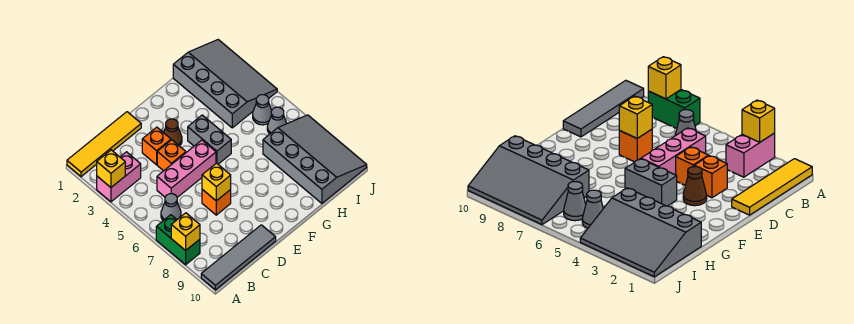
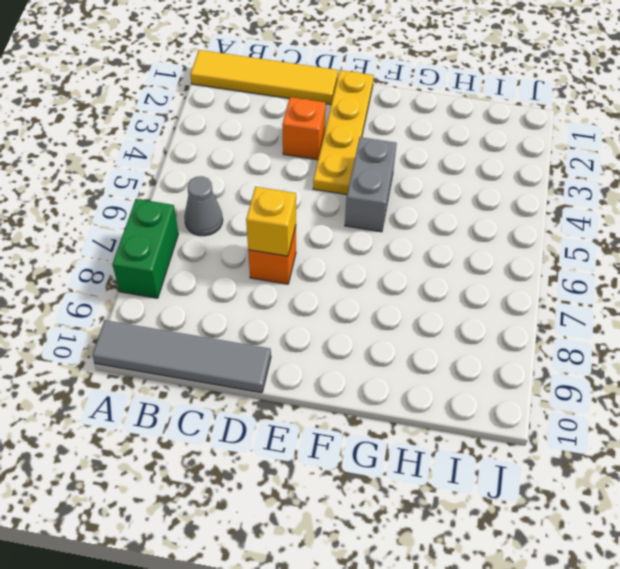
yellow 1x4 plate [313,70,374,195] -> brown 1x1 cone [164,119,182,146]
none -> pink 1x2 brick [97,152,141,202]
none -> pink 1x3 brick [157,140,216,197]
none -> orange 1x1 brick [157,140,186,171]

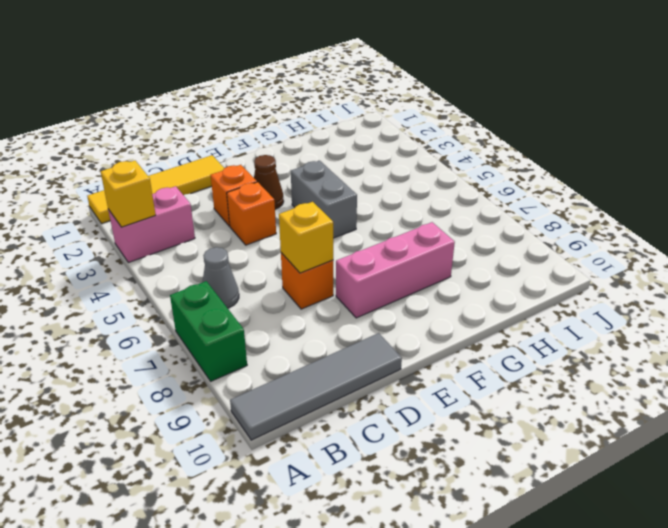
pink 1x3 brick [336,222,455,318] -> pink 1x3 brick moved to [157,140,216,197]
none -> grey 3x4 slope [173,40,277,128]
none -> grey 3x4 slope [263,115,367,203]
none -> grey 1x1 cone [253,95,272,125]

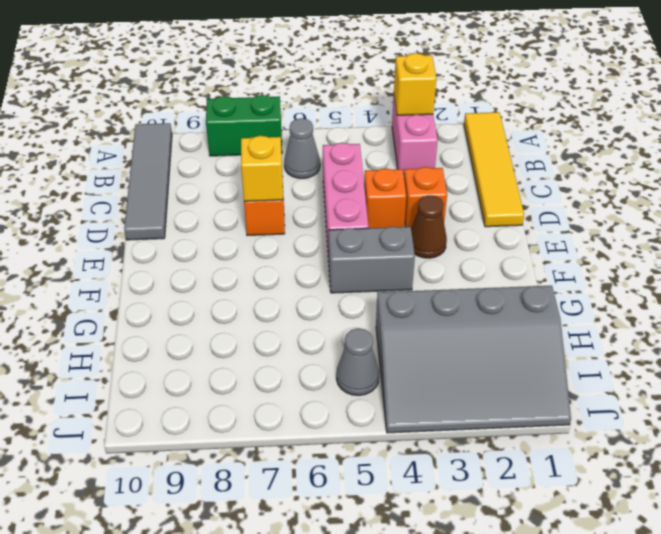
none -> grey 3x4 slope [263,115,367,203]
none -> grey 1x1 cone [267,107,287,134]
none -> yellow 1x1 brick [171,213,200,251]

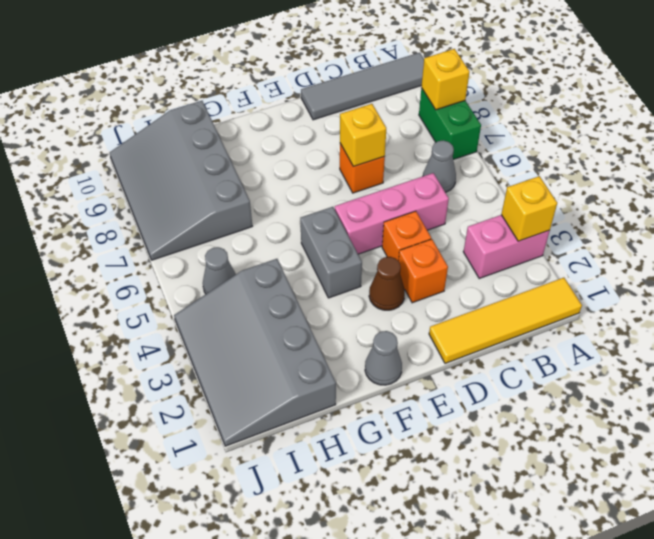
grey 1x1 cone [365,331,402,385] -> grey 1x1 cone moved to [267,107,287,134]

